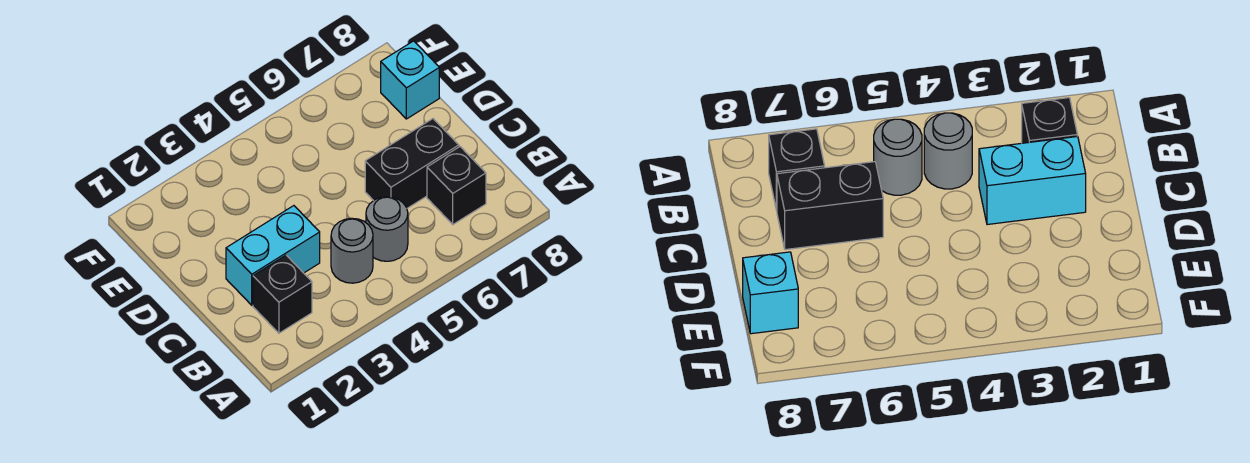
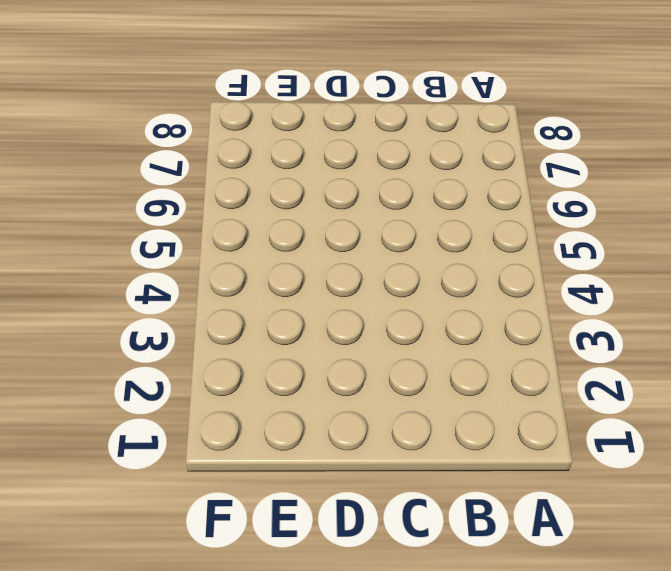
none -> black 1x1 brick [253,255,312,333]
none -> grey 1x1 round brick [331,218,373,283]

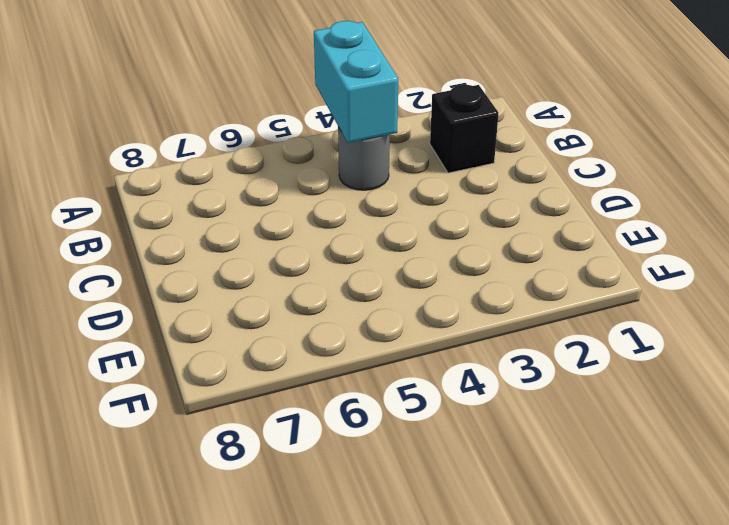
cyan 1x2 brick [314,21,398,143] -> cyan 1x2 brick turned to [226,206,320,305]
none -> grey 1x1 round brick [366,197,408,261]
none -> black 1x1 brick [427,147,486,224]

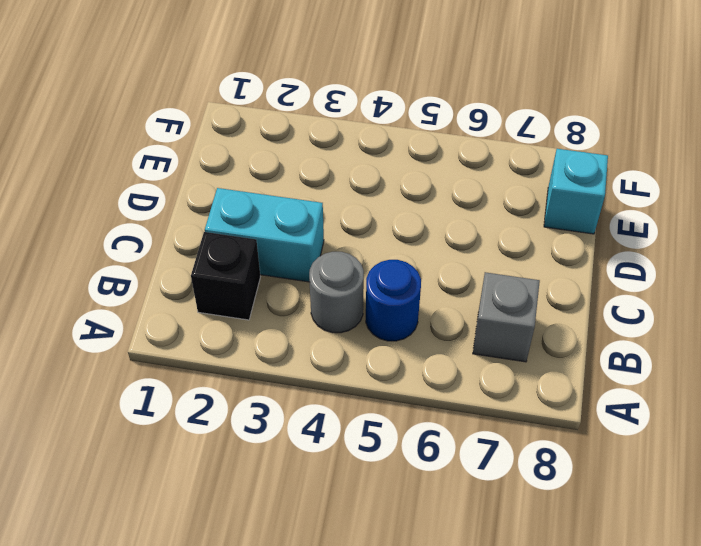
blue 1x1 round brick [366,260,421,341] -> grey 1x1 round brick [366,197,408,261]
grey 1x1 brick [473,272,540,362] -> black 1x1 brick [427,147,486,224]
none -> black 1x2 brick [365,119,459,208]

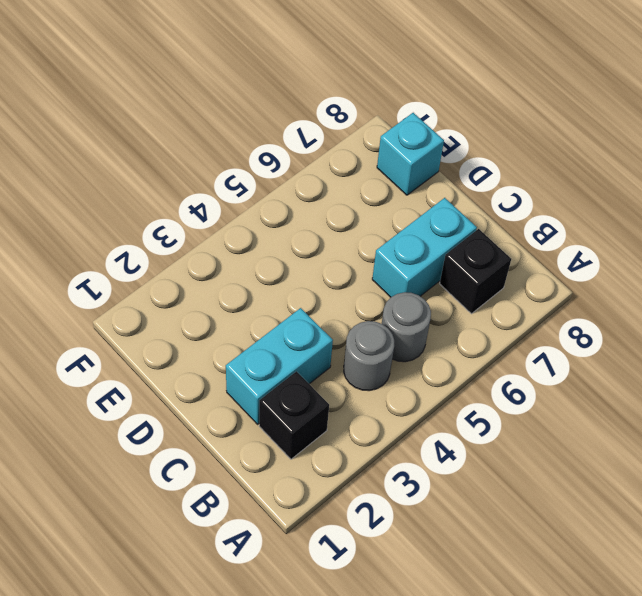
cyan 1x2 brick [372,198,477,297] -> black 1x2 brick [365,119,459,208]

